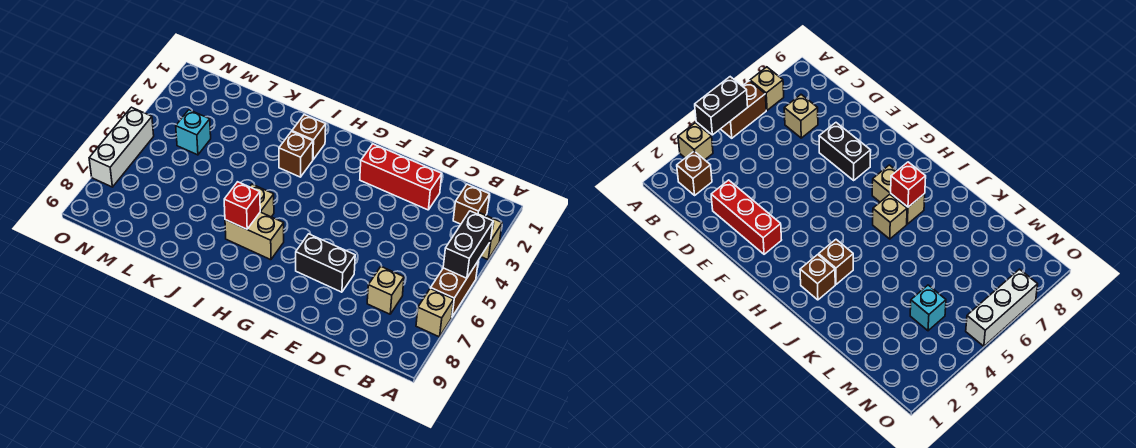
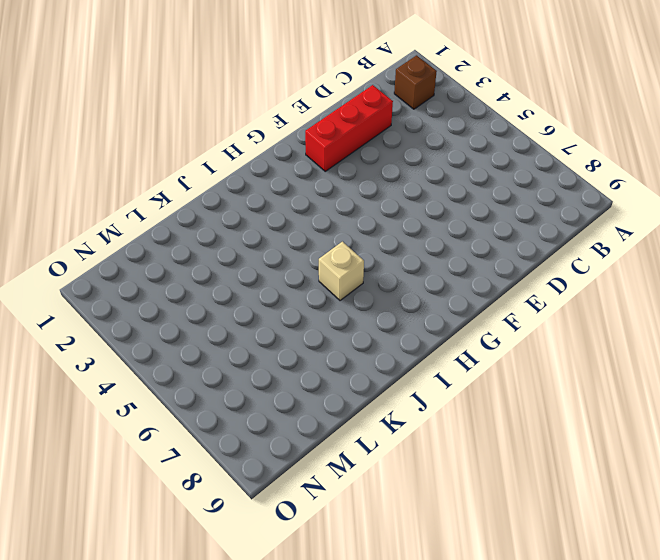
none -> tan 1x1 brick [478,213,502,260]
none -> brown 1x2 brick [431,262,478,317]
none -> tan 1x1 brick [416,288,454,337]

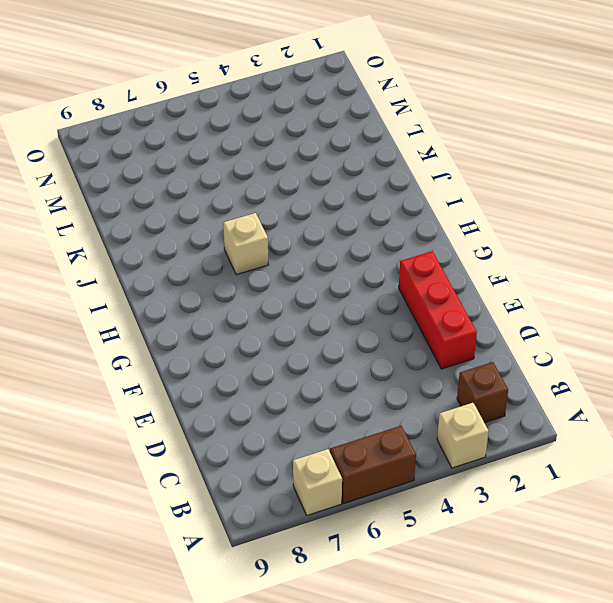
none -> tan 1x1 brick [367,266,404,314]
none -> black 1x2 brick [296,234,355,292]
none -> tan 1x2 brick [225,212,284,260]

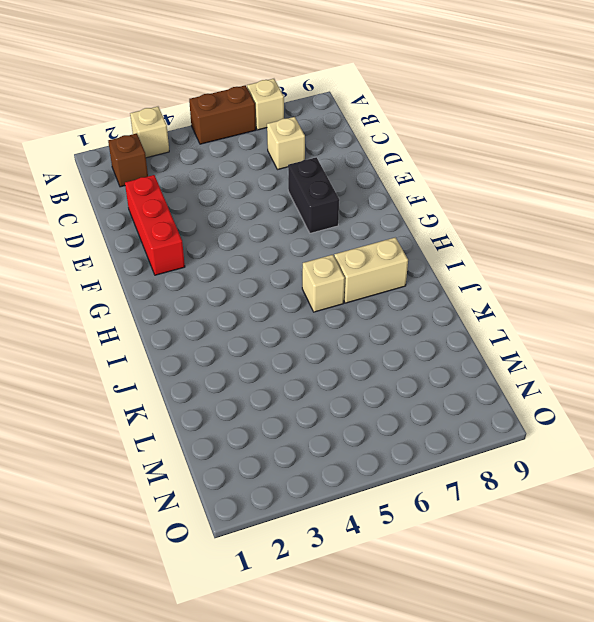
tan 1x2 brick [334,237,408,303] -> tan 1x2 brick turned to [225,212,284,260]
none -> brown 1x1 brick [292,115,326,159]
none -> brown 1x1 brick [279,132,313,177]
none -> cyan 1x1 brick [176,110,211,155]

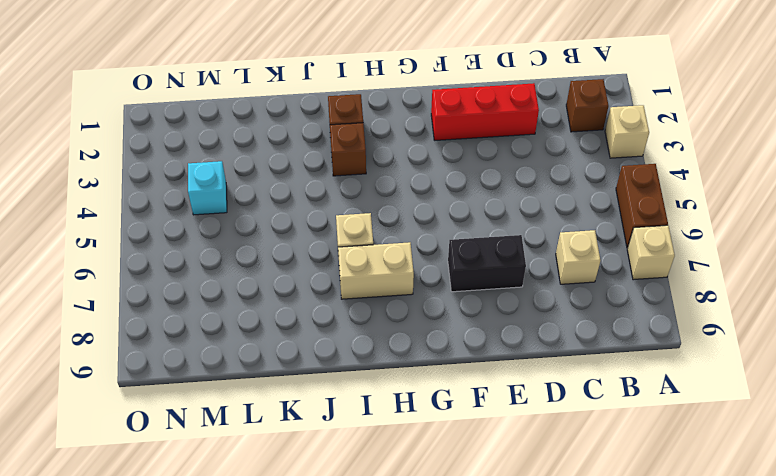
none -> white 1x3 brick [89,107,154,187]
none -> black 1x2 brick [443,211,493,278]
none -> red 1x1 brick [224,182,260,229]

